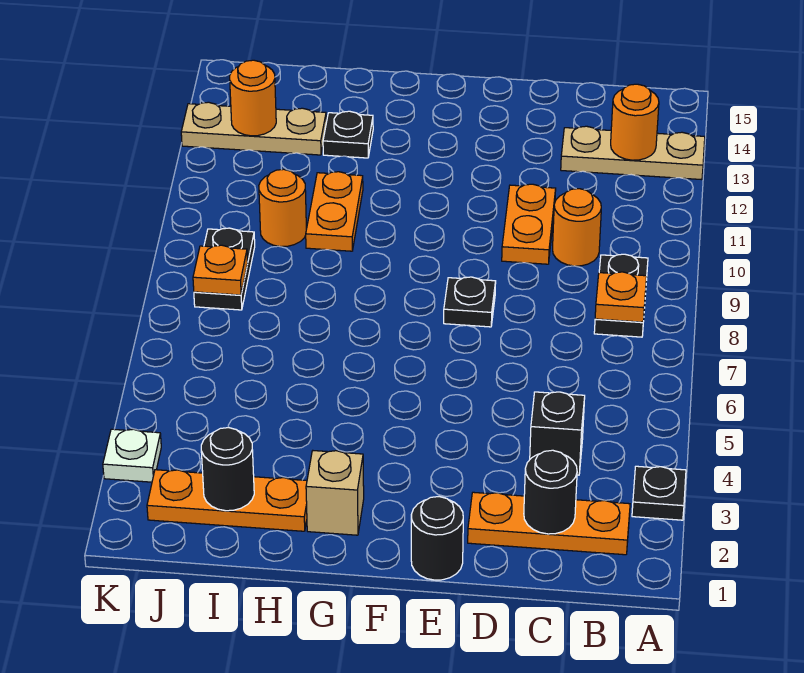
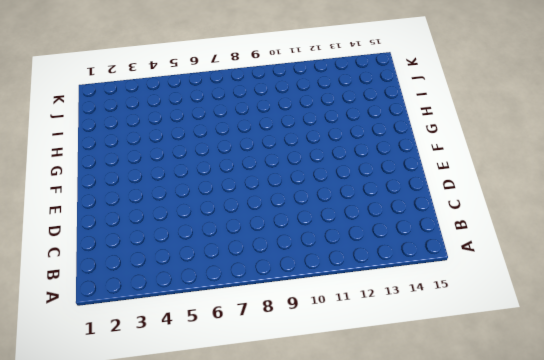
none -> black 1x1 plate [632,466,686,520]
none -> tan 1x3 plate [561,126,705,180]
none -> orange 1x3 plate [468,492,630,555]

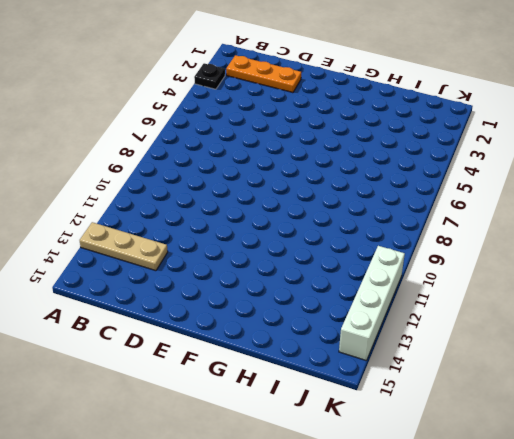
white 1x4 brick [339,246,405,360] -> tan 1x3 plate [181,102,326,155]
none -> black 1x2 plate [594,254,648,337]
none -> black 1x1 brick [530,392,585,475]
none -> orange 1x1 round brick [553,189,601,266]

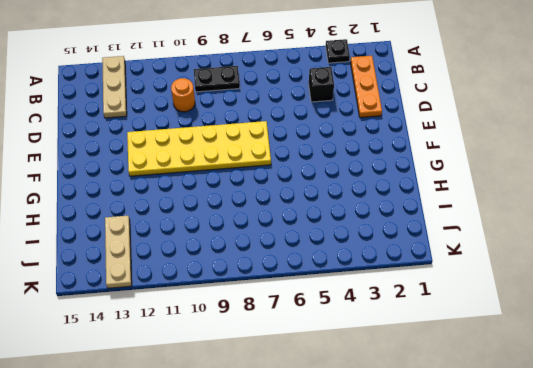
yellow 2x6 plate [127,121,271,176] -> black 1x1 plate [444,277,496,327]
none -> orange 1x2 plate [502,184,556,264]
none -> black 1x1 round brick [411,497,463,580]
none -> tan 1x1 brick [306,451,364,535]

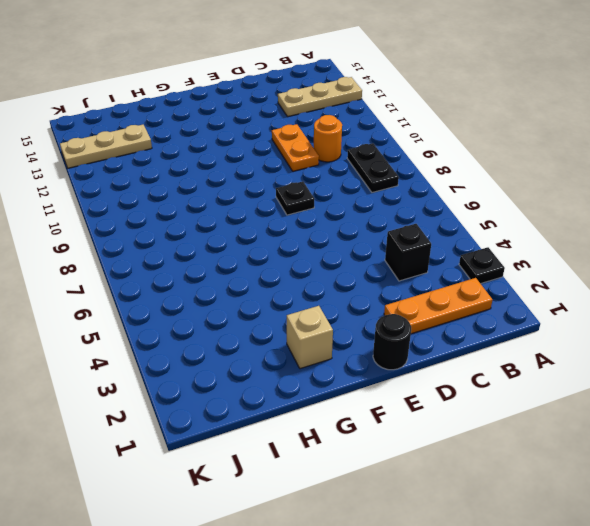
none -> orange 1x3 plate [147,470,307,531]
none -> orange 1x2 plate [306,172,363,251]
none -> black 1x1 plate [323,111,373,158]

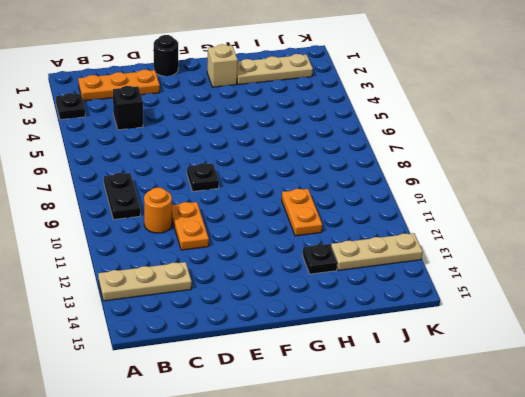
tan 1x3 plate [237,54,313,85] -> orange 1x3 plate [147,470,307,531]
none -> orange 1x1 round brick [259,169,306,247]
none -> black 1x2 plate [194,228,255,310]
none -> white 1x1 plate [103,429,161,482]

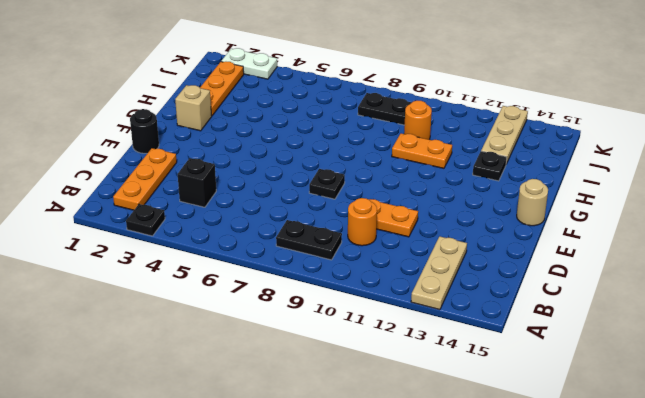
tan 1x1 round brick [517,179,548,226] -> none
white 1x2 plate [221,48,277,79] -> white 1x1 plate [103,429,161,482]
none -> orange 1x1 plate [595,272,647,322]
none -> orange 1x1 round brick [611,84,659,160]
none -> black 1x1 round brick [524,450,577,534]

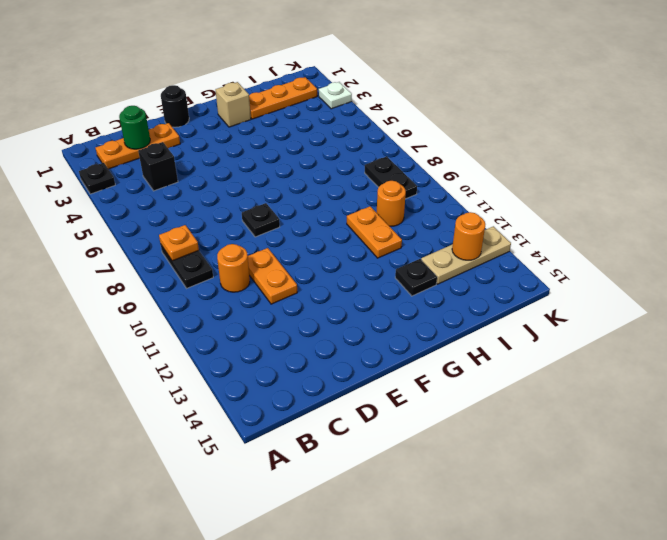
green 1x1 round brick [119,106,150,149] -> black 1x1 round brick [524,450,577,534]
none -> tan 1x3 plate [561,126,705,180]
none -> orange 1x1 round brick [611,84,659,160]
none -> black 1x1 round brick [201,427,254,511]

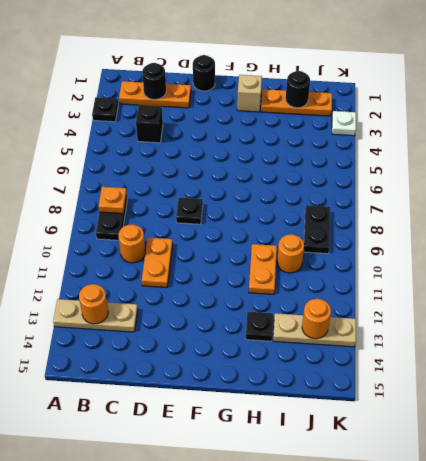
none -> orange 1x1 plate [193,245,248,295]

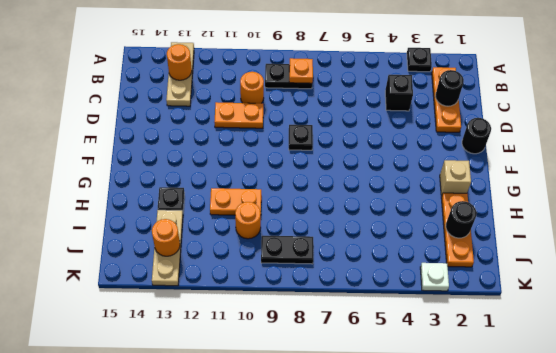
none -> orange 1x1 plate [193,245,248,295]

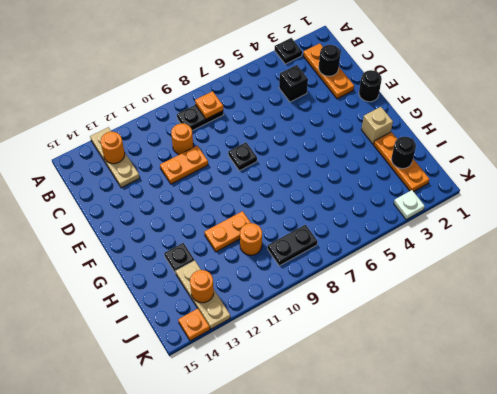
orange 1x1 plate [178,308,210,341] -> orange 1x1 plate moved to [193,245,248,295]

